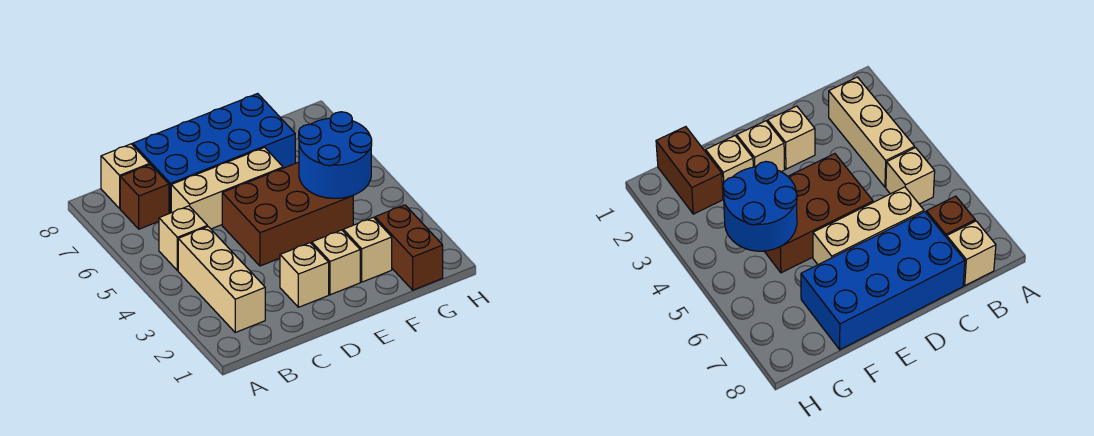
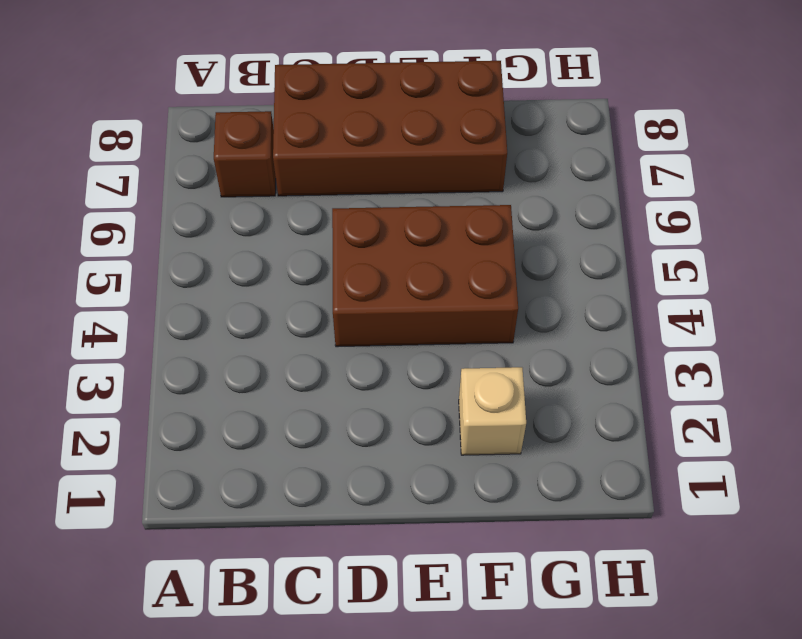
brown 2x4 brick [273,61,507,196] -> blue 2x4 brick [133,94,295,214]
none -> tan 1x3 brick [178,227,265,332]
none -> tan 1x1 brick [159,206,207,271]
none -> tan 1x1 brick [101,144,150,208]

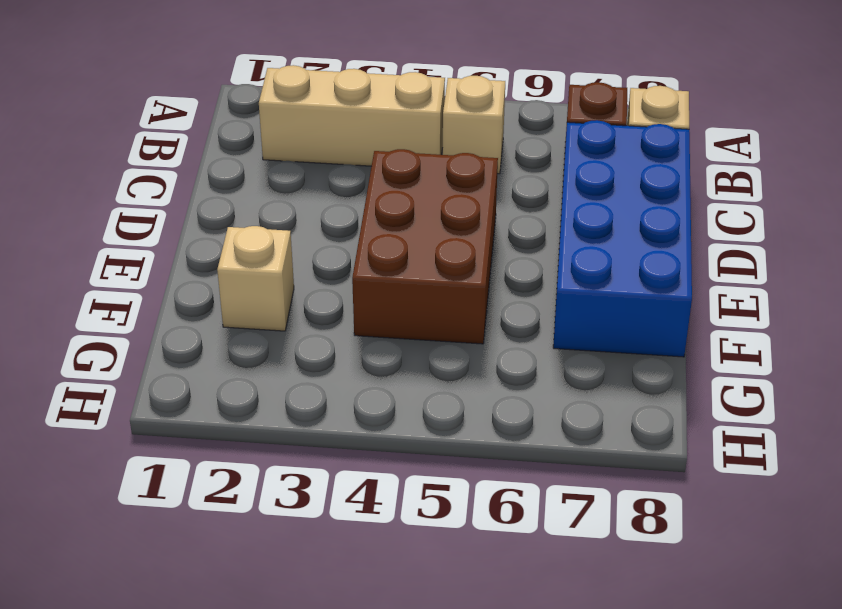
none -> tan 1x3 brick [171,147,283,229]
none -> tan 1x1 brick [280,243,329,307]
none -> tan 1x1 brick [312,230,360,295]

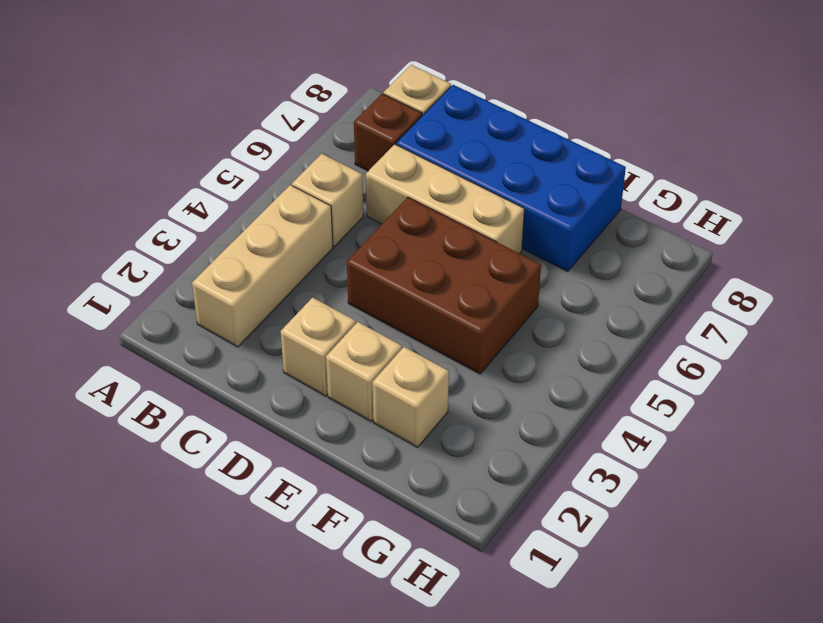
none -> brown 1x2 brick [375,205,443,290]
none -> blue 2x2 round brick [299,112,372,198]

